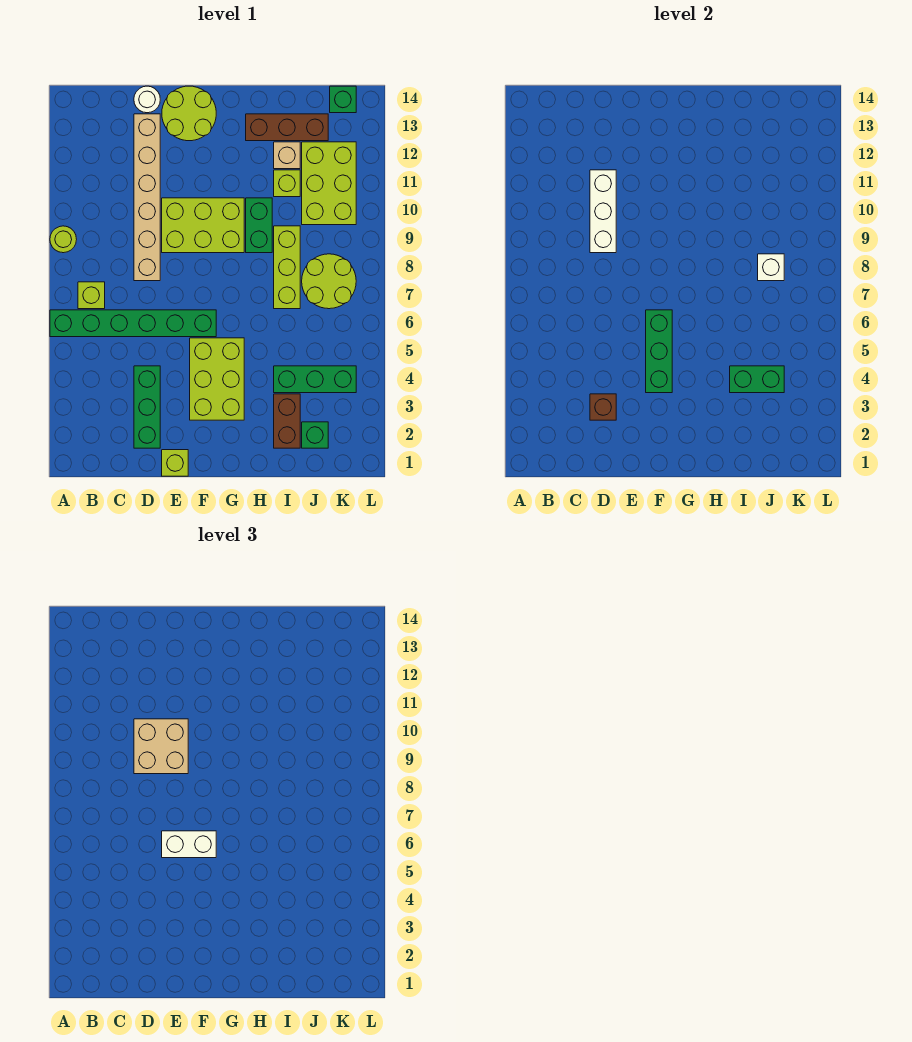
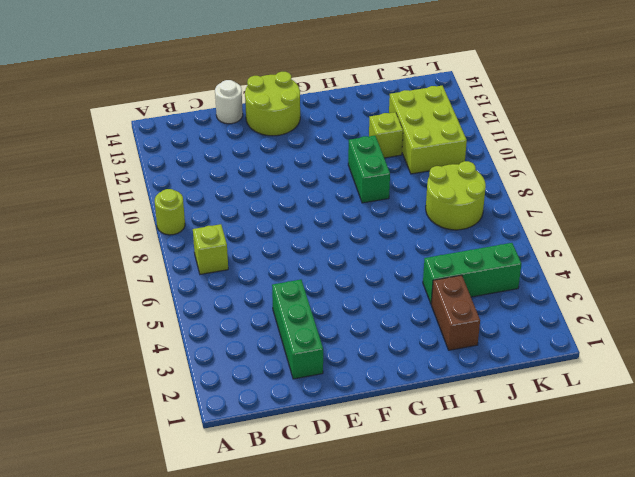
none -> green 1x6 brick [50,310,216,337]
none -> tan 1x6 brick [134,114,160,281]
none -> lime 1x1 brick [162,450,188,476]

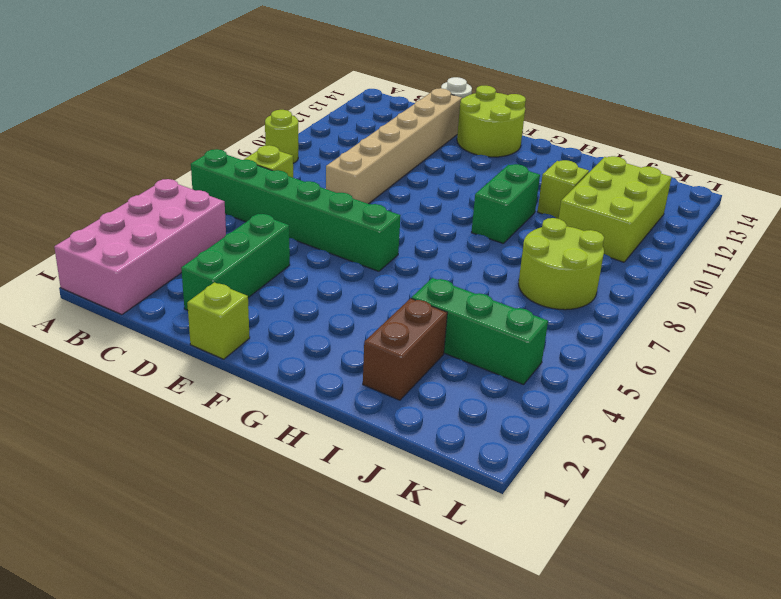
pink 2x4 brick [54,179,226,315] -> none
none -> lime 2x3 brick [162,198,244,253]
none -> lime 2x3 brick [190,338,244,420]
none -> brown 1x3 brick [246,114,328,141]

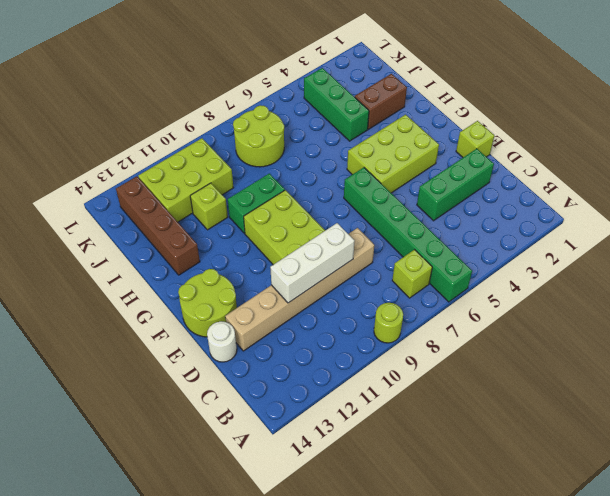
brown 1x4 brick [116,176,200,275] -> brown 1x3 brick [246,114,328,141]
none -> lime 1x3 brick [274,226,300,309]
none -> tan 1x1 brick [274,142,300,169]
none -> green 1x1 brick [302,422,328,448]

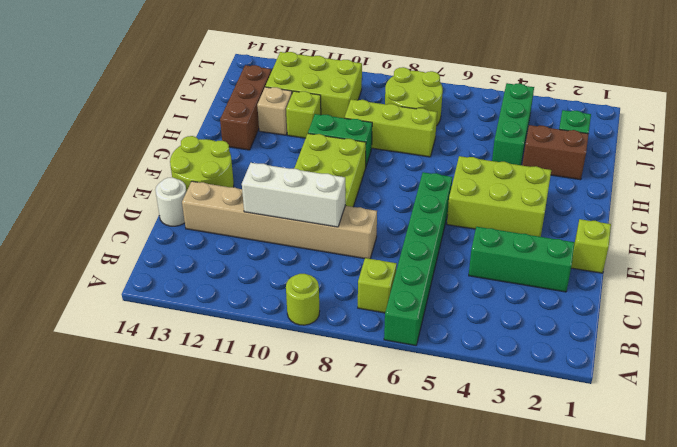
none -> green 1x1 brick [330,86,356,113]
none -> brown 1x1 brick [590,394,616,420]
none -> green 1x3 brick [646,310,672,393]

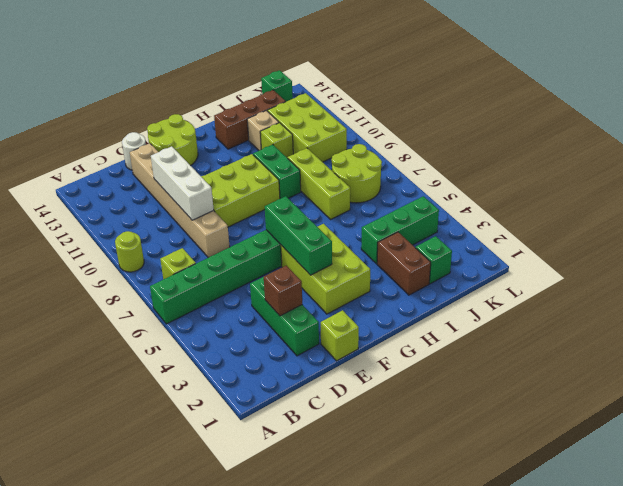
none -> green 1x2 brick [730,366,784,393]
none -> white 1x1 brick [758,254,784,281]
none -> tan 2x2 brick [134,719,188,774]

